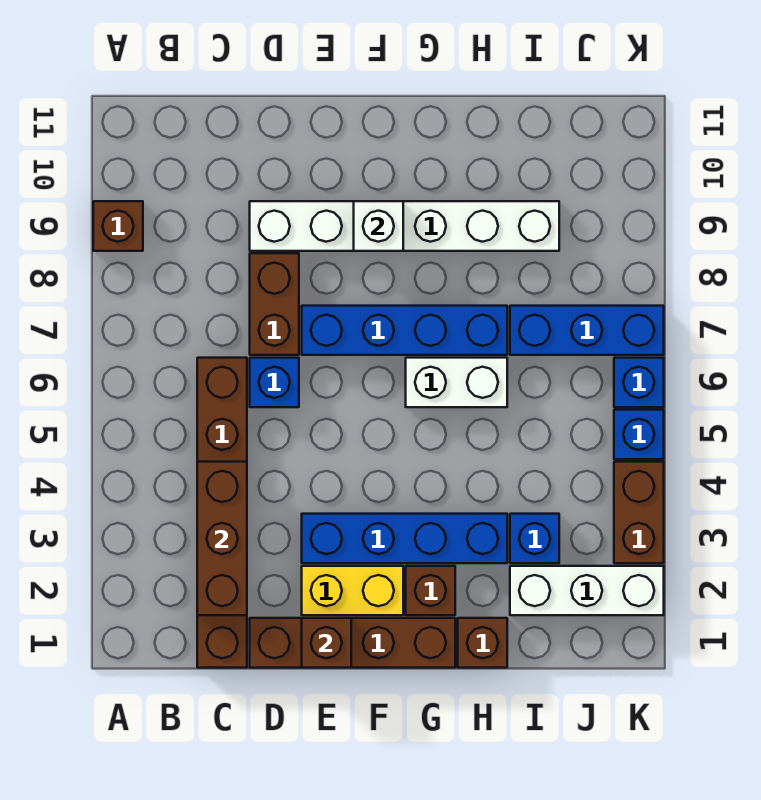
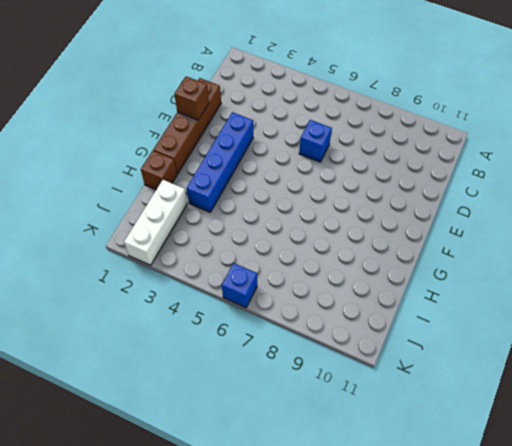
none -> brown 1x1 brick [93,201,143,251]
none -> brown 1x6 brick [197,358,247,668]
none -> brown 1x2 brick [250,253,299,355]

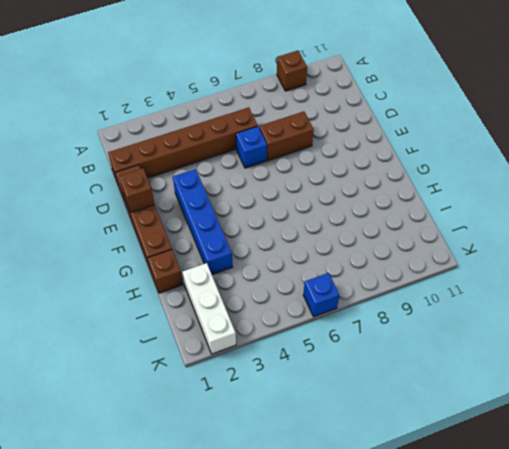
none -> white 1x6 brick [250,201,559,251]
none -> yellow 1x2 brick [302,566,403,615]
none -> blue 1x4 brick [302,306,507,355]

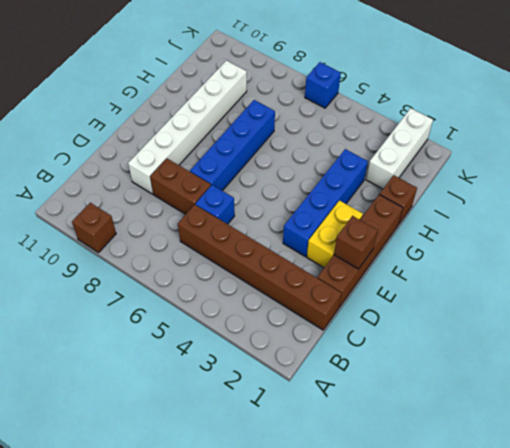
none -> brown 1x1 brick [406,566,455,615]
none -> white 1x2 brick [406,358,507,407]
none -> blue 1x1 brick [510,514,559,563]

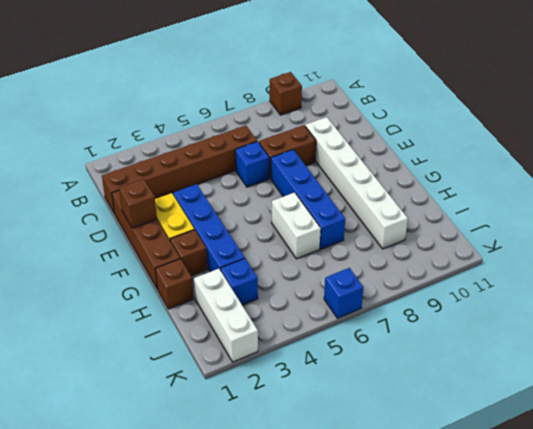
none -> blue 1x3 brick [510,306,664,355]
none -> brown 1x2 brick [614,462,664,563]
none -> blue 1x1 brick [614,410,664,459]

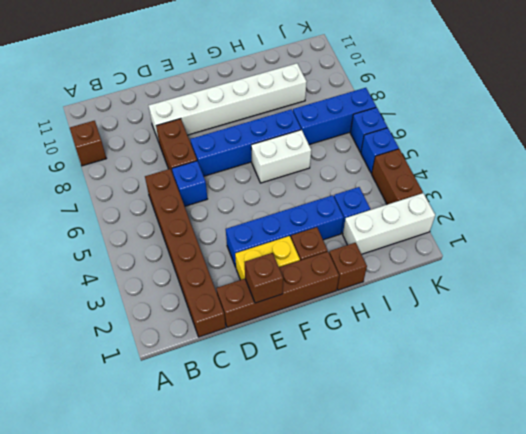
none -> brown 1x3 brick [197,462,247,615]
none -> white 1x1 brick [354,201,403,251]

